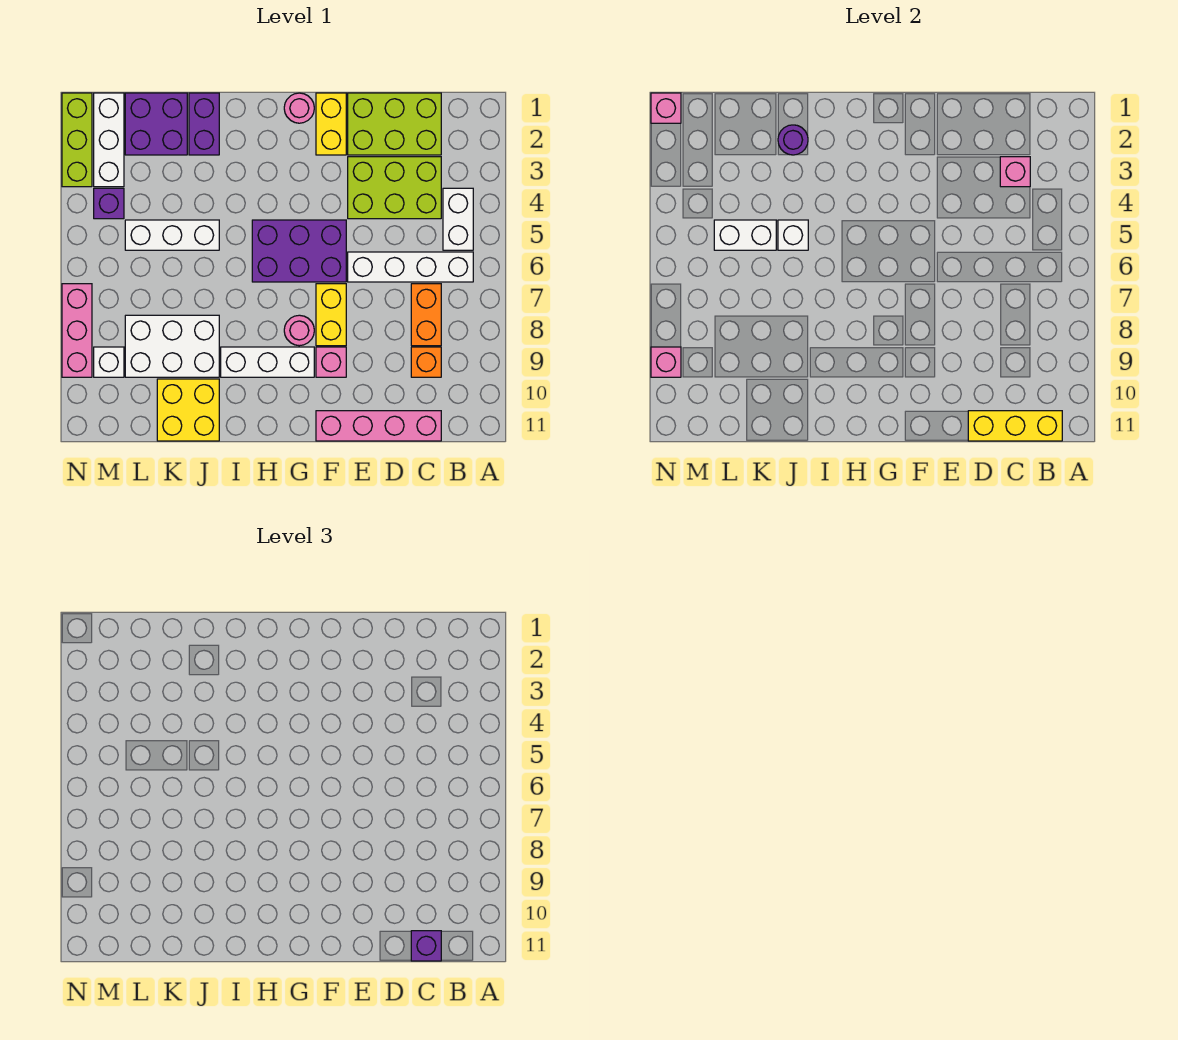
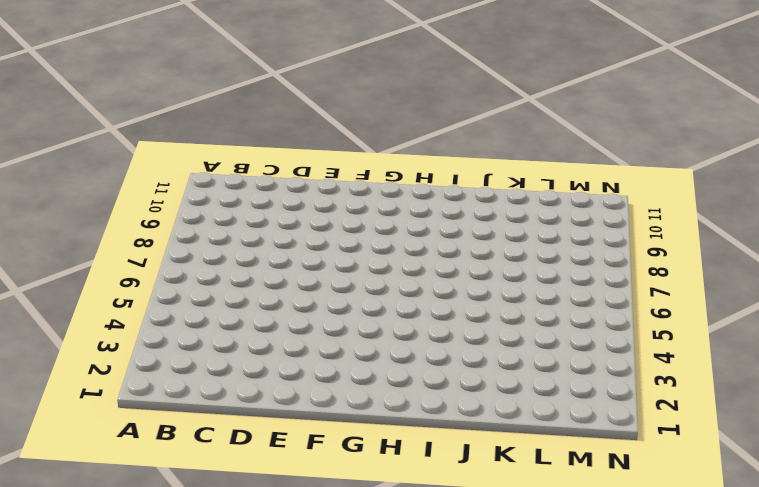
none -> white 1x2 brick [443,188,473,250]
none -> white 1x4 brick [348,252,473,282]
none -> lime 2x3 brick [348,93,441,155]
none -> lime 2x3 brick [348,157,441,219]

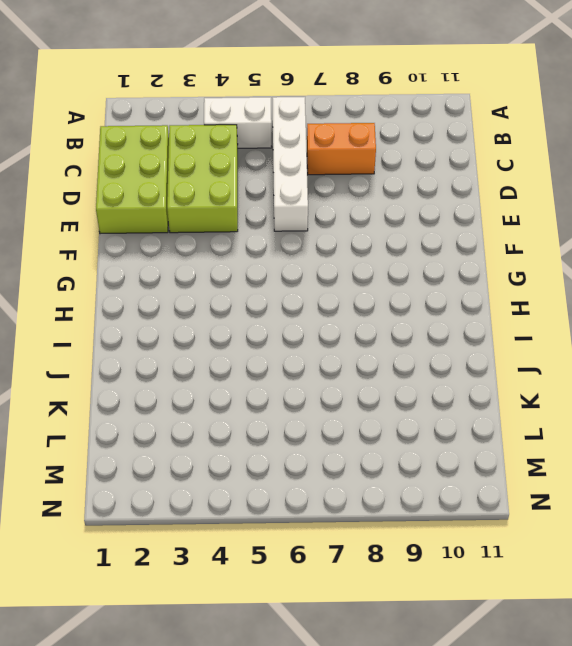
none -> orange 1x1 brick [411,347,441,377]
none -> pink 1x4 brick [316,411,441,441]
none -> yellow 1x2 brick [316,93,346,155]
none -> purple 2x3 brick [252,220,346,282]

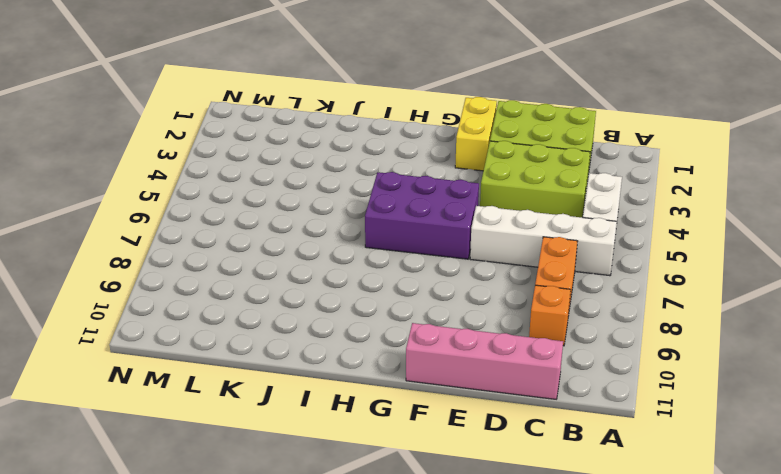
none -> yellow 1x2 brick [316,284,346,346]
none -> pink 1x1 brick [316,347,346,377]
none -> pink 1x1 round brick [284,93,314,123]
none -> pink 1x1 round brick [284,315,314,346]

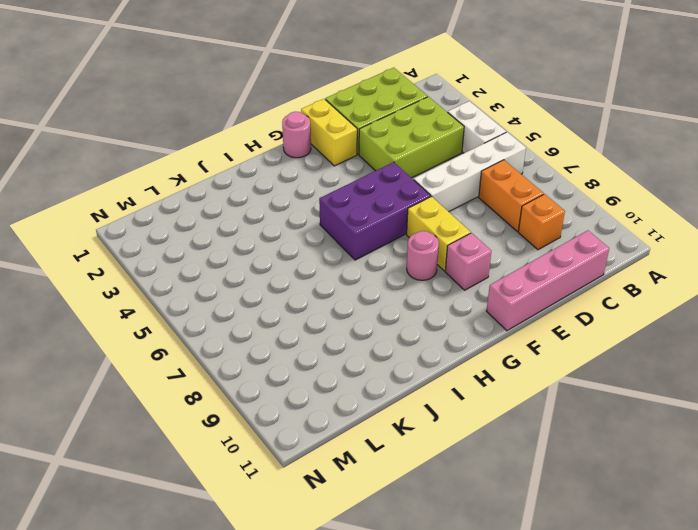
none -> white 1x3 brick [221,347,314,377]
none -> purple 1x2 brick [189,93,219,155]
none -> white 1x3 brick [125,220,219,250]
none -> white 2x3 brick [125,315,219,377]

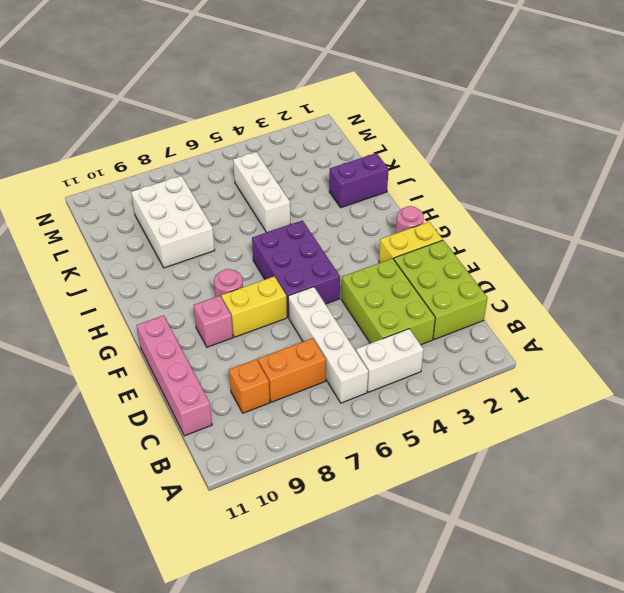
none -> white 1x3 brick [221,347,314,377]
none -> yellow 2x2 brick [157,379,219,441]
none -> purple 2x2 brick [125,93,187,155]
none -> white 1x3 brick [94,93,124,187]

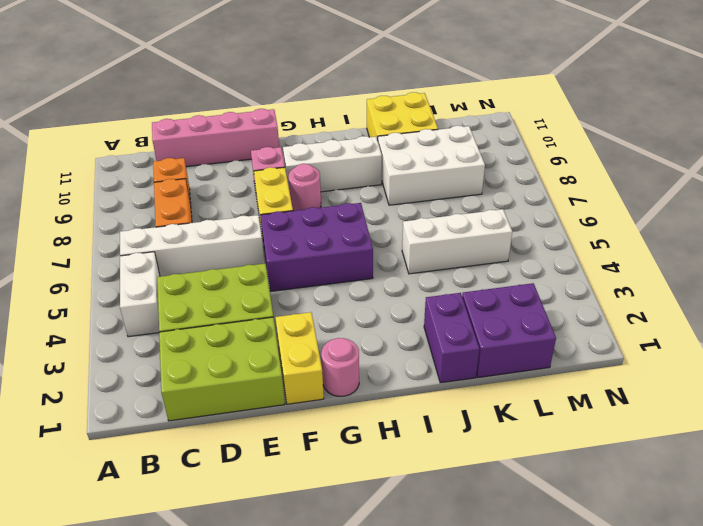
none -> white 1x3 brick [94,93,124,187]
none -> purple 1x1 brick [94,188,124,219]
none -> white 1x1 brick [94,347,124,377]
none -> lime 1x3 brick [62,93,92,187]

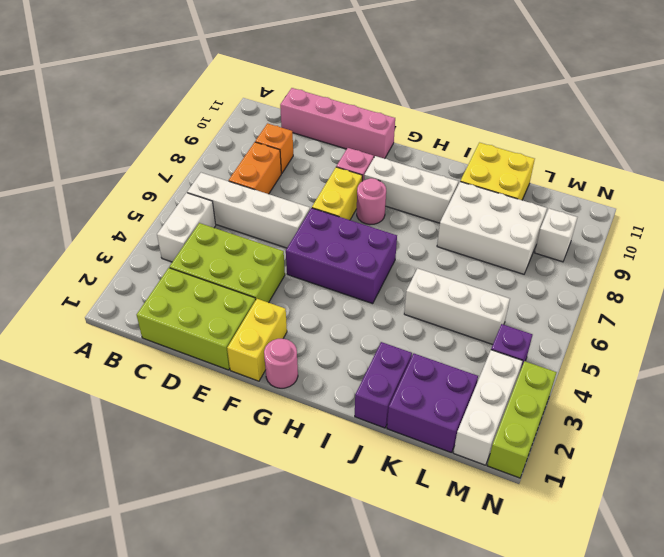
none -> pink 1x3 brick [62,284,92,377]
none -> yellow 1x3 brick [968,411,1062,441]
none -> pink 1x1 brick [1000,157,1030,187]
none -> purple 1x1 round brick [778,125,808,155]

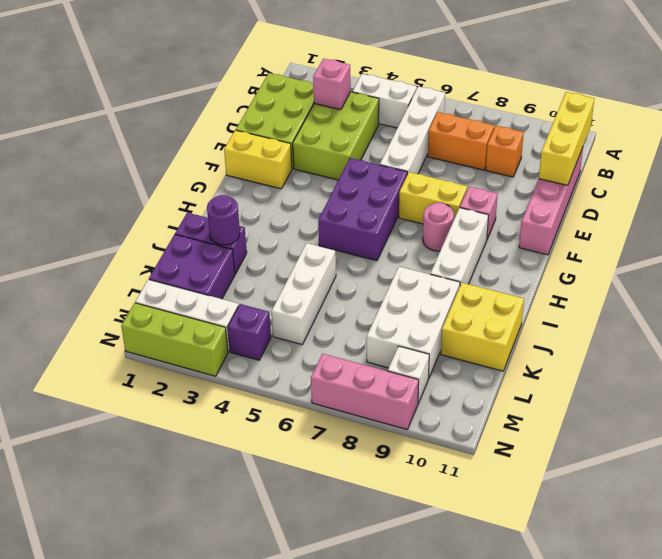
none -> pink 1x1 round brick [284,93,314,123]
none -> white 1x1 brick [778,220,808,250]
none -> white 1x2 brick [714,220,776,250]
none -> pink 1x1 brick [651,93,681,123]

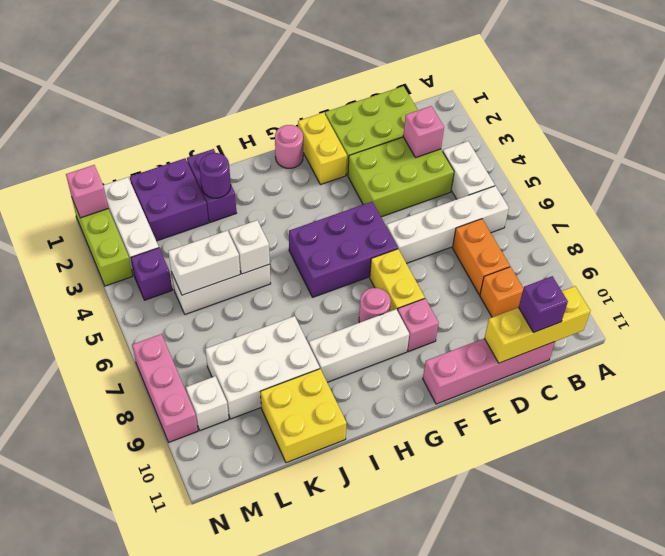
none -> pink 1x1 brick [651,347,681,377]

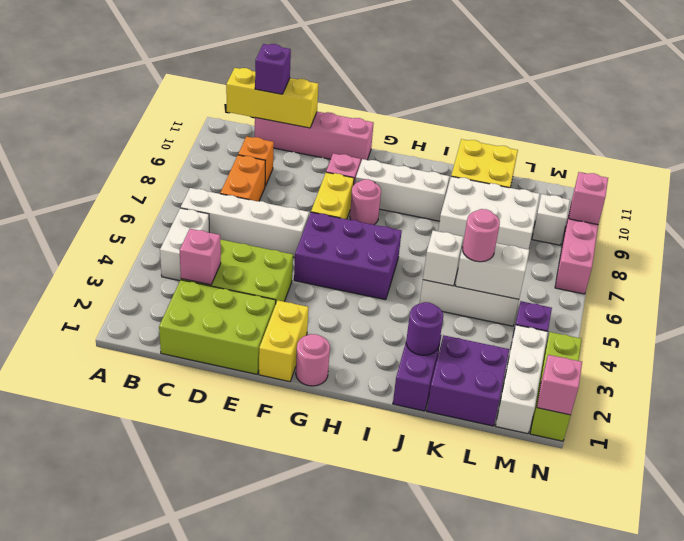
pink 1x1 round brick [463,209,500,262] -> none

